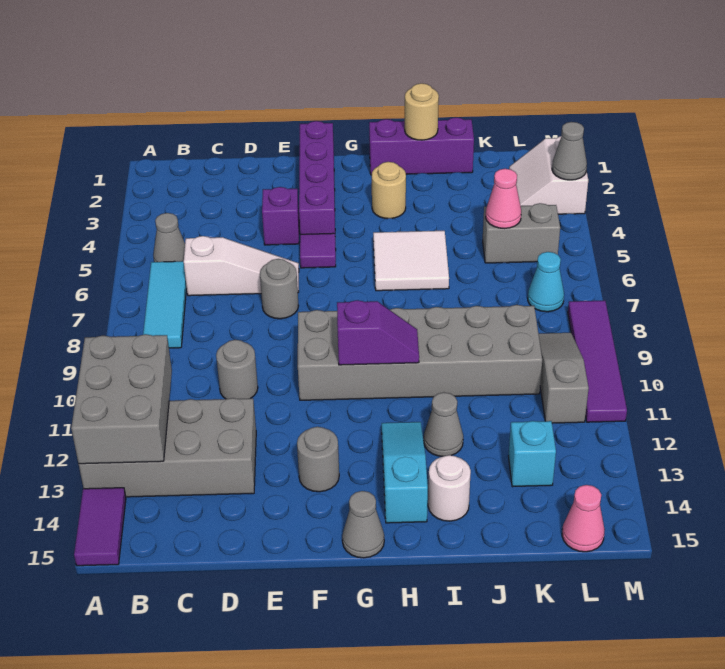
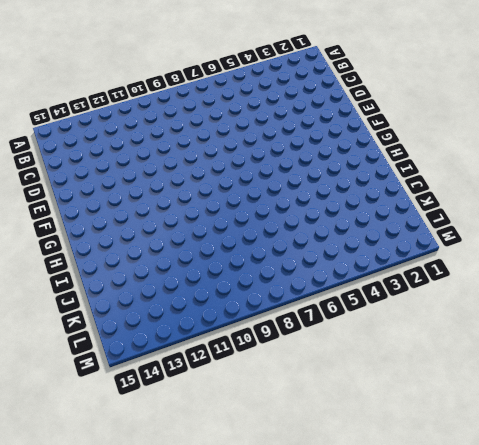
none -> grey 2x4 brick [79,398,256,497]
none -> purple 1x2 tile [74,488,126,566]
none -> grey 1x1 cone [153,213,185,262]
none -> cyan 1x3 tile [143,261,187,348]

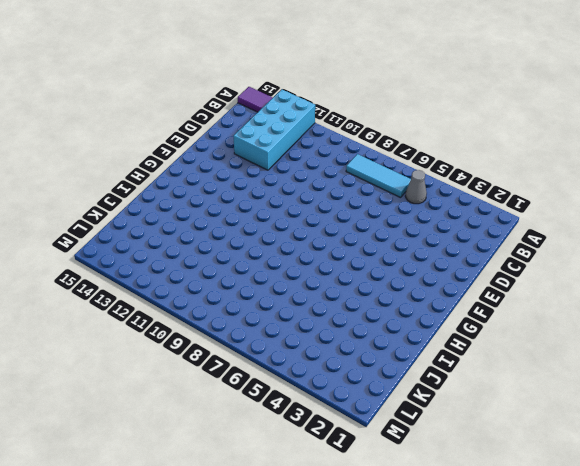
cyan 2x4 brick [233,90,315,170] -> grey 2x4 brick [79,398,256,497]
none -> white 1x3 slope [184,236,299,296]
none -> grey 1x1 round brick [216,340,258,399]
none -> purple 1x1 brick [262,187,299,245]
none -> grey 1x1 round brick [260,259,299,319]

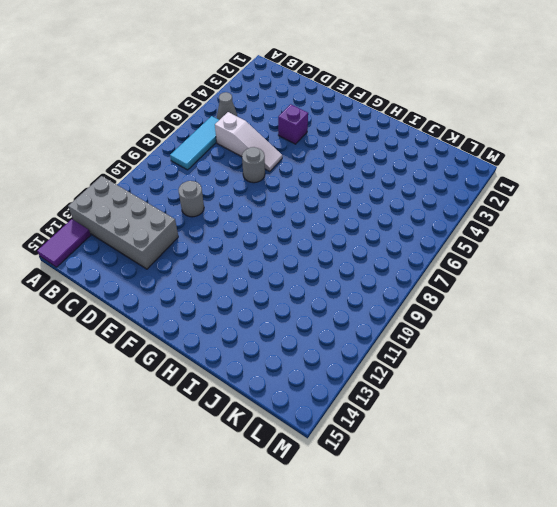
none -> purple 1x4 brick [299,121,335,234]
none -> purple 1x1 tile [300,233,336,268]
none -> grey 2x6 brick [298,305,542,400]
none -> grey 1x1 round brick [297,427,339,492]

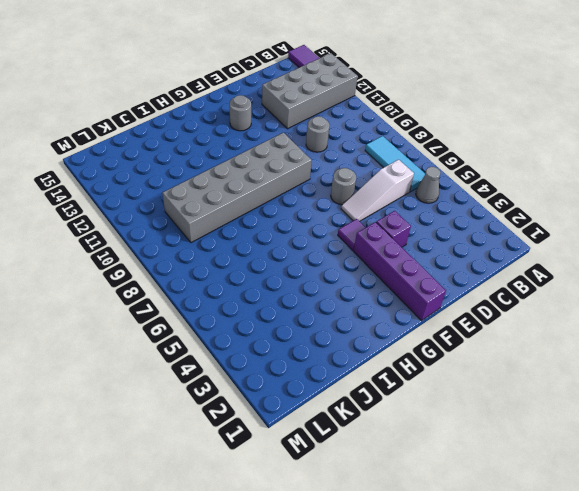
none -> grey 1x1 cone [342,491,384,558]
none -> purple 1x3 brick [369,117,474,175]
none -> tan 1x1 round brick [372,162,406,219]
none -> white 2x2 tile [373,231,449,291]

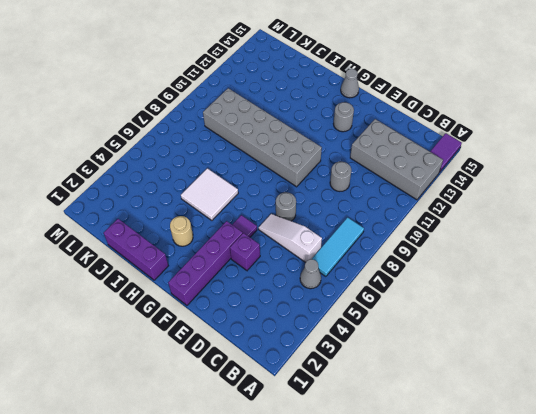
none -> cyan 1x3 slope [382,422,428,523]
none -> grey 1x1 cone [424,392,463,457]
none -> white 1x1 round brick [428,455,471,521]
none -> grey 1x2 brick [483,203,560,263]

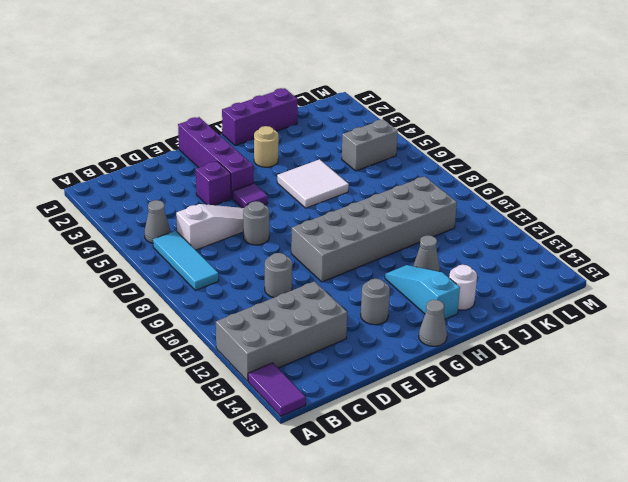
none -> cyan 1x1 brick [508,421,556,487]
none -> white 2x2 slope [509,136,588,214]
none -> cyan 1x1 cone [528,252,564,312]
none -> grey 1x3 slope [539,333,589,423]

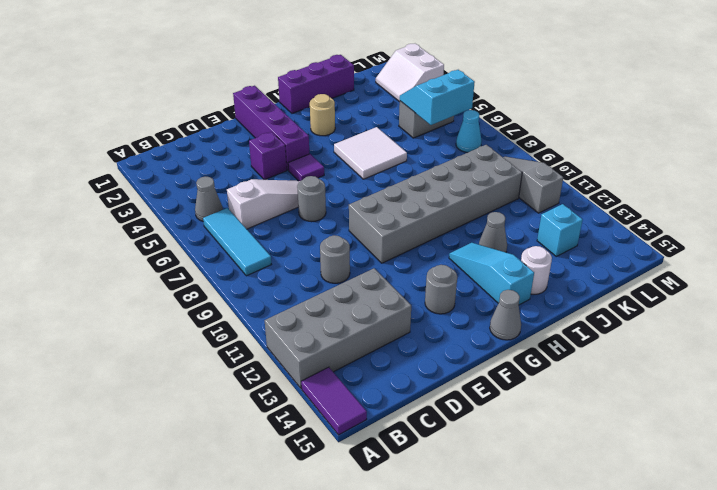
cyan 2x2 slope [400,70,475,125] -> pink 1x1 cone [486,169,521,228]
none -> pink 1x1 cone [562,485,605,552]
none -> purple 1x4 tile [568,301,627,422]
none -> grey 2x3 brick [71,334,172,464]
none -> purple 1x2 slope [337,300,419,365]

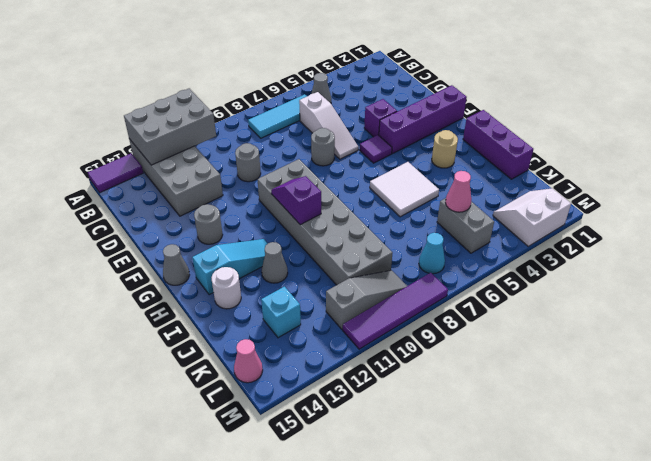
purple 1x2 slope [271,176,321,225] -> purple 1x2 slope turned to [337,300,419,365]
none -> tan 1x1 round brick [405,83,439,140]
none -> grey 1x1 cone [552,122,587,180]

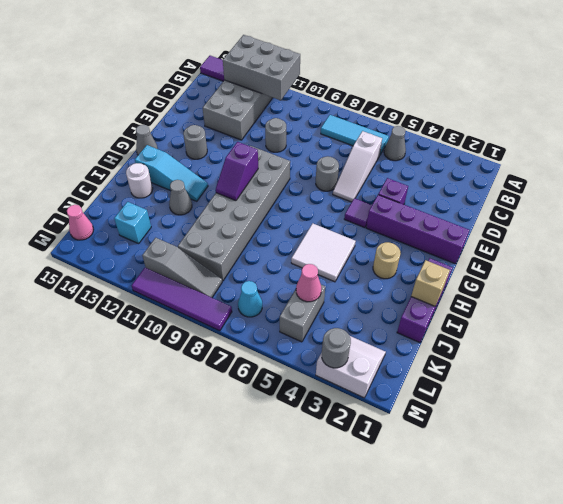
tan 1x1 brick [411,260,450,306] -> tan 1x1 round brick [405,83,439,140]
grey 1x1 round brick [322,328,351,368] -> grey 1x1 cone [552,122,587,180]

